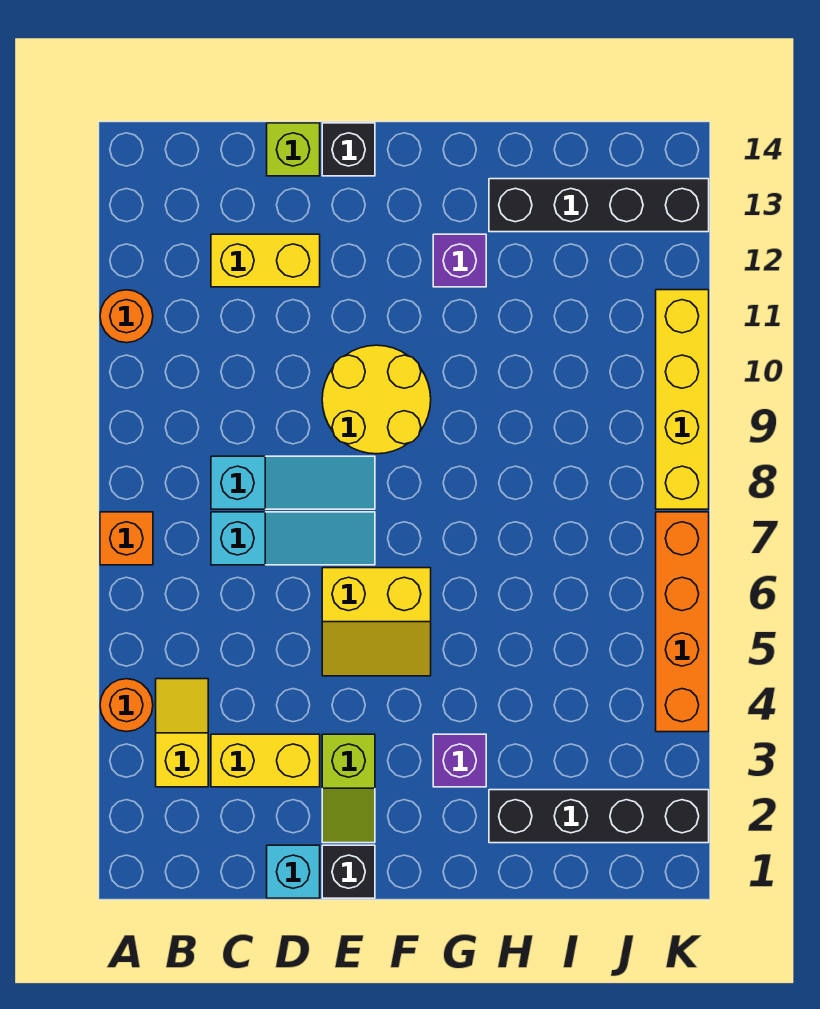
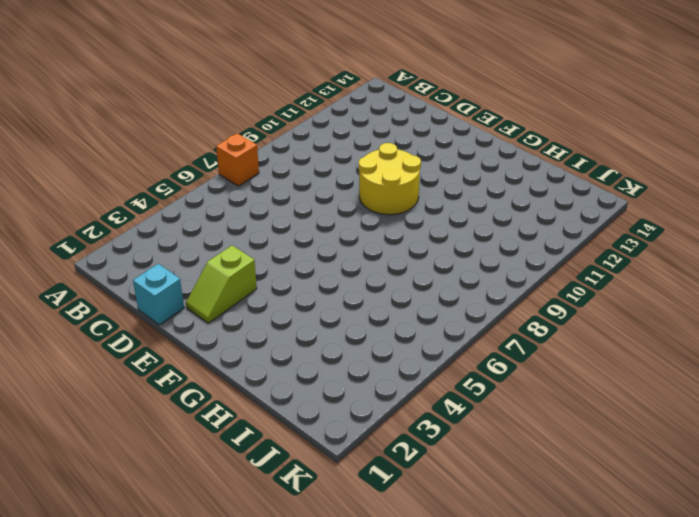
none -> orange 1x1 round brick [100,679,153,732]
none -> orange 1x1 round brick [100,290,153,343]
none -> yellow 1x2 slope [156,679,208,787]

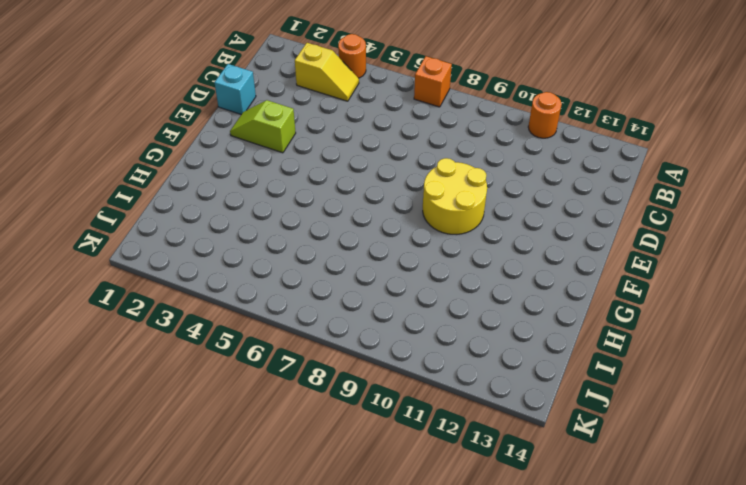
none -> yellow 1x2 brick [211,734,320,787]
none -> cyan 1x3 slope [211,512,375,565]
none -> cyan 1x3 slope [211,456,375,509]

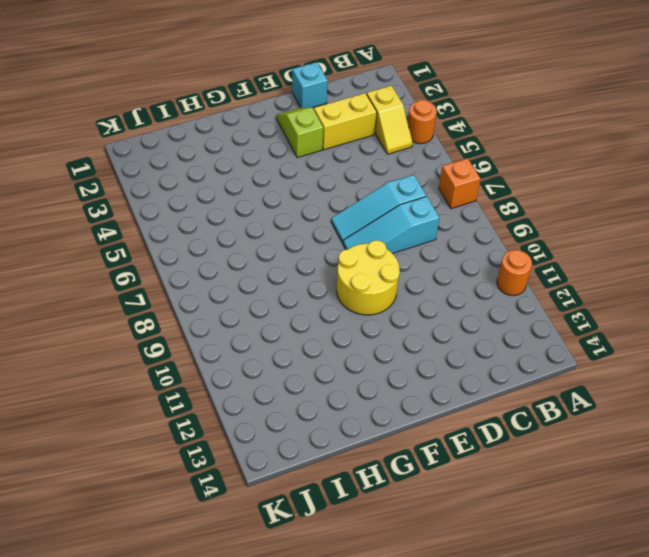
none -> yellow 1x2 brick [211,234,320,287]
none -> lime 1x1 brick [267,123,320,176]
none -> black 1x1 brick [322,845,375,898]

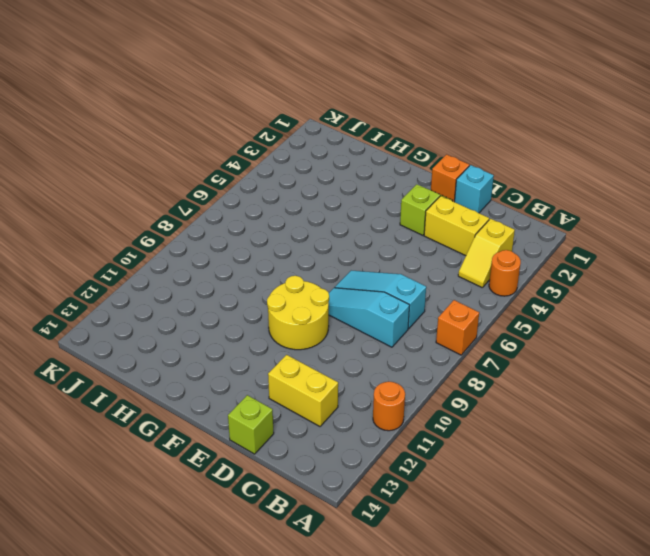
orange 1x1 brick [431,154,469,202] -> black 1x1 brick [322,845,375,898]
none -> yellow 2x2 slope [322,568,431,676]
none -> black 1x1 brick [322,123,375,176]
none -> purple 1x1 brick [433,734,486,787]

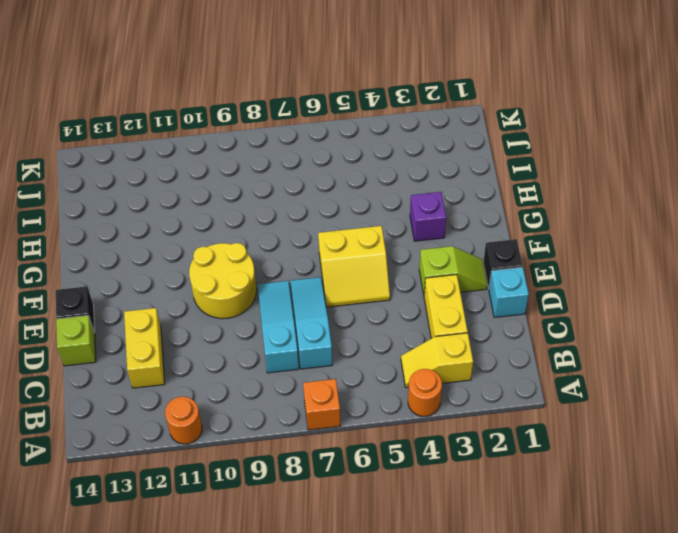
yellow 2x2 slope [318,226,390,307] -> yellow 2x2 slope turned to [322,568,431,676]
none -> purple 1x1 brick [433,234,486,287]
none -> black 1x4 brick [489,790,709,843]
none -> black 1x4 brick [489,179,709,232]

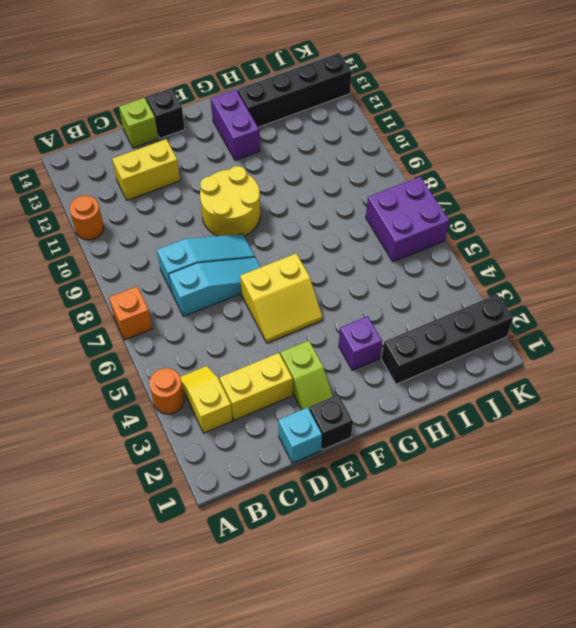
purple 1x2 brick [211,90,260,160] -> purple 1x1 brick [433,234,486,287]
purple 2x2 brick [366,177,449,262] -> orange 1x4 brick [656,512,709,732]
none -> yellow 1x4 brick [656,290,709,509]

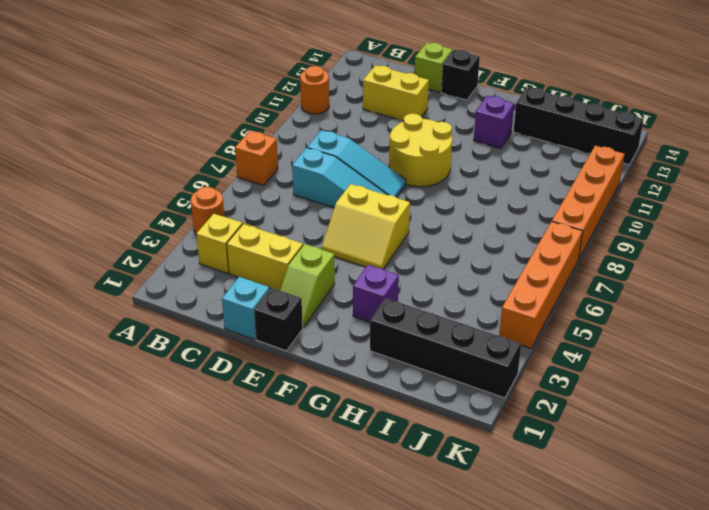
orange 1x4 brick [552,146,624,260] -> yellow 1x4 brick [656,290,709,509]

